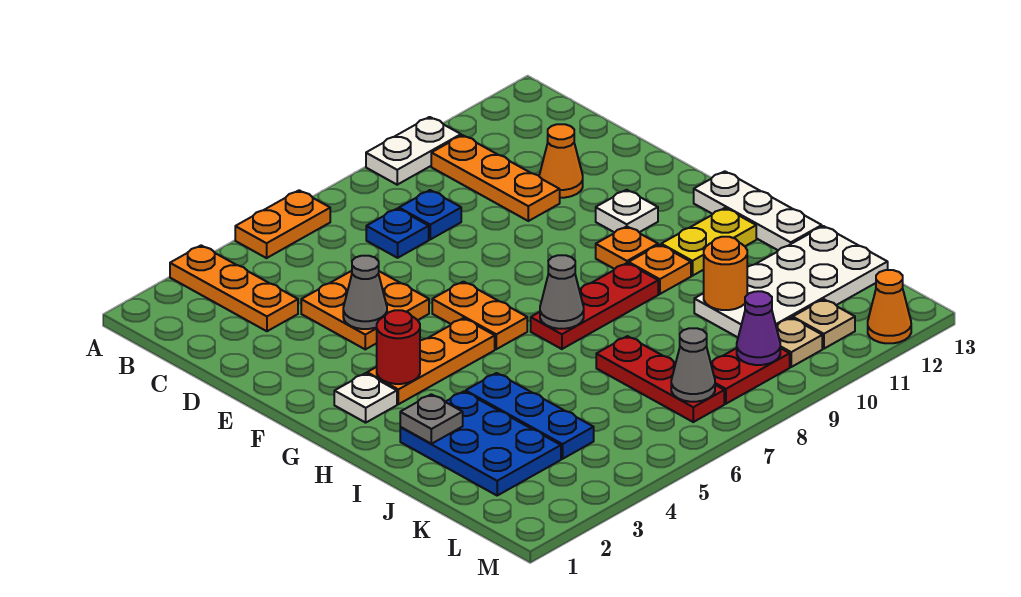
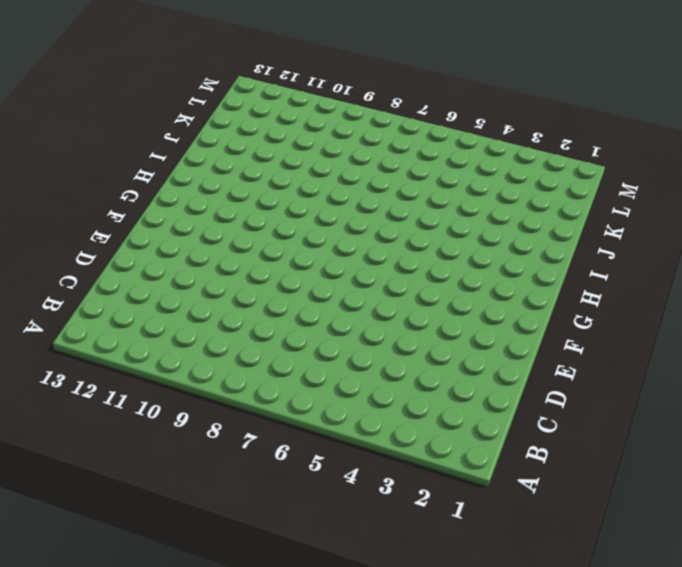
none -> orange 1x3 plate [170,245,298,331]
none -> orange 1x2 plate [235,190,330,258]
none -> white 1x2 plate [366,117,461,185]
none -> orange 1x3 plate [431,135,560,221]

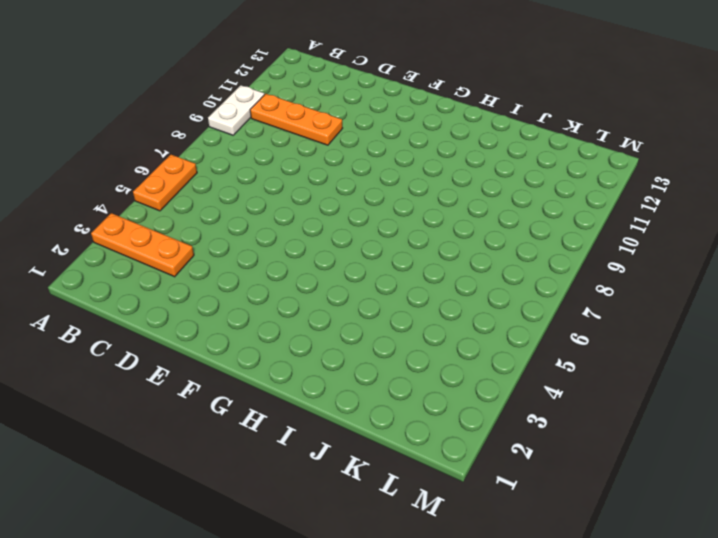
none -> blue 1x1 plate [366,208,429,258]
none -> blue 1x1 plate [399,190,461,239]
none -> orange 2x2 plate [301,271,429,349]
none -> orange 1x1 cone [539,124,583,198]

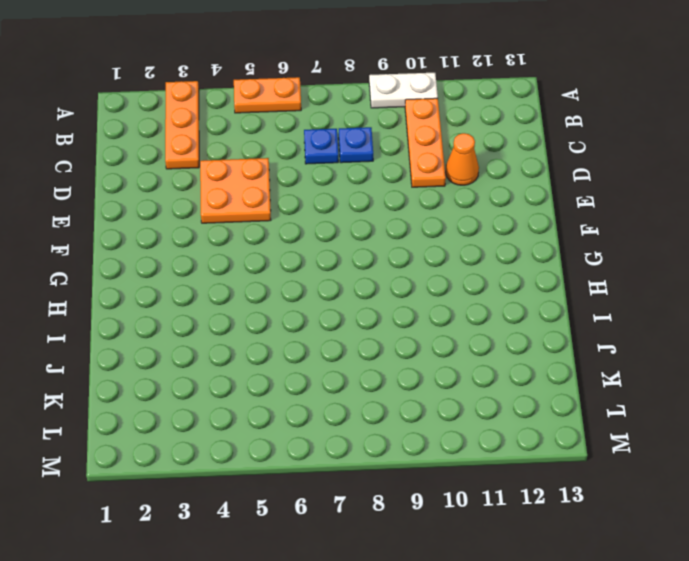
none -> orange 1x2 plate [432,282,527,349]
none -> white 1x1 plate [596,190,658,233]
none -> white 1x1 plate [334,373,397,423]
none -> orange 1x3 plate [367,318,495,404]

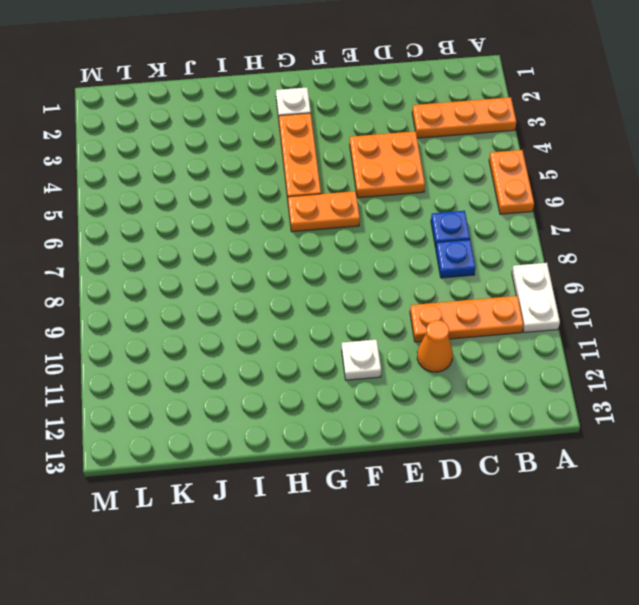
none -> orange 1x1 plate [596,226,658,269]
none -> white 1x3 plate [694,171,822,250]
none -> red 1x3 plate [531,263,658,349]
none -> orange 1x1 plate [629,245,691,294]

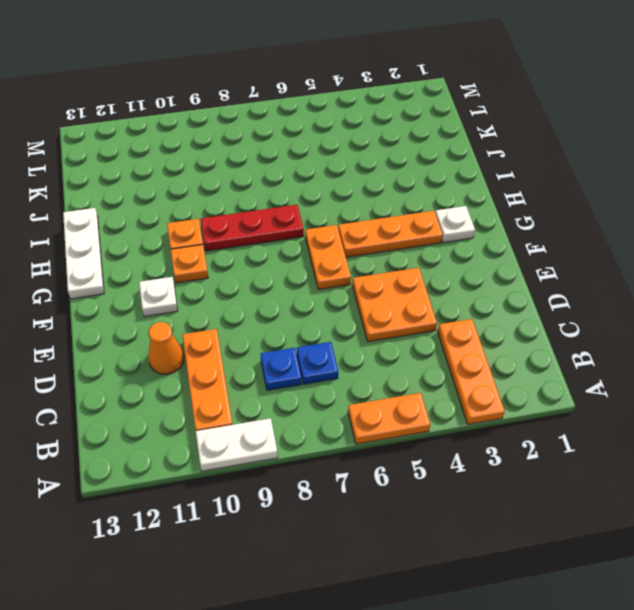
none -> yellow 1x2 plate [661,208,756,276]
none -> blue 2x3 plate [400,391,561,495]
none -> blue 1x3 plate [466,373,594,459]
none -> red 1x3 plate [596,336,724,422]

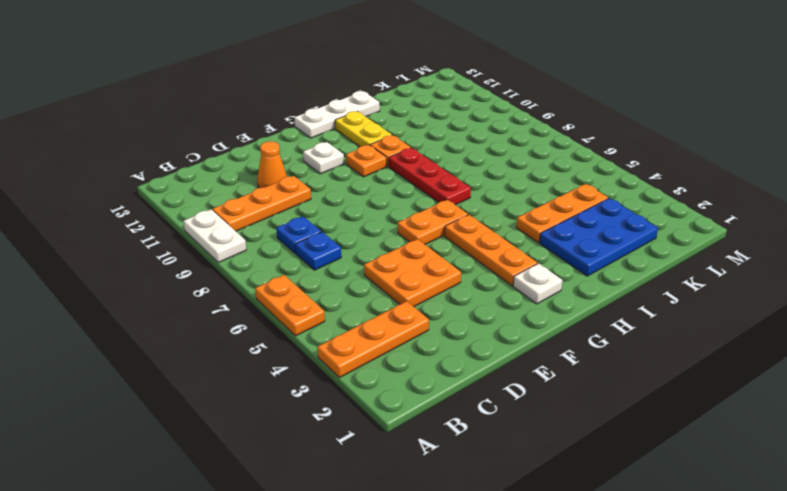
orange 1x3 plate [516,184,608,243] -> blue 1x3 plate [466,373,594,459]
none -> red 1x3 plate [596,336,724,422]
none -> white 2x4 plate [694,226,888,337]
none -> red 1x2 plate [711,348,790,404]
none -> tan 1x1 plate [776,318,822,367]

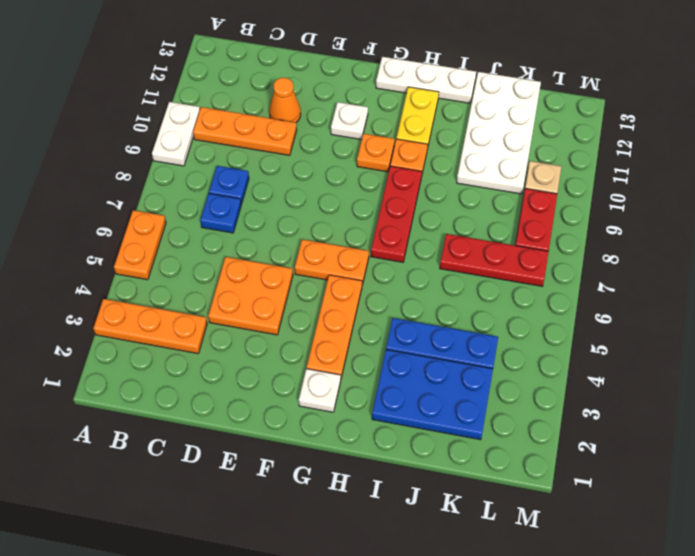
none -> tan 1x1 plate [793,299,855,349]
none -> orange 1x1 cone [868,270,911,343]
none -> grey 1x1 cone [343,256,387,329]
none -> red 1x1 round brick [377,310,420,384]

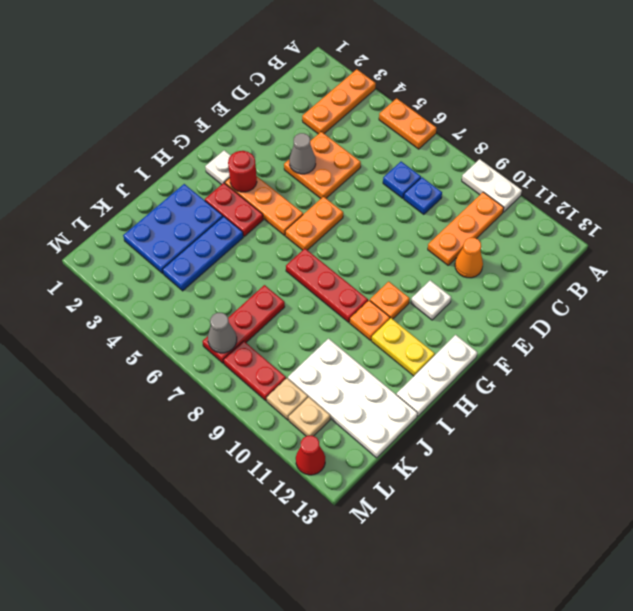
red 1x2 plate [205,183,263,236] -> none
red 1x1 cone [296,436,325,475] -> orange 1x1 cone [868,270,911,343]
none -> grey 1x1 cone [540,255,584,329]
none -> grey 1x1 plate [400,394,463,444]
none -> orange 1x1 round brick [704,237,747,310]
none -> purple 1x1 cone [737,291,780,365]

